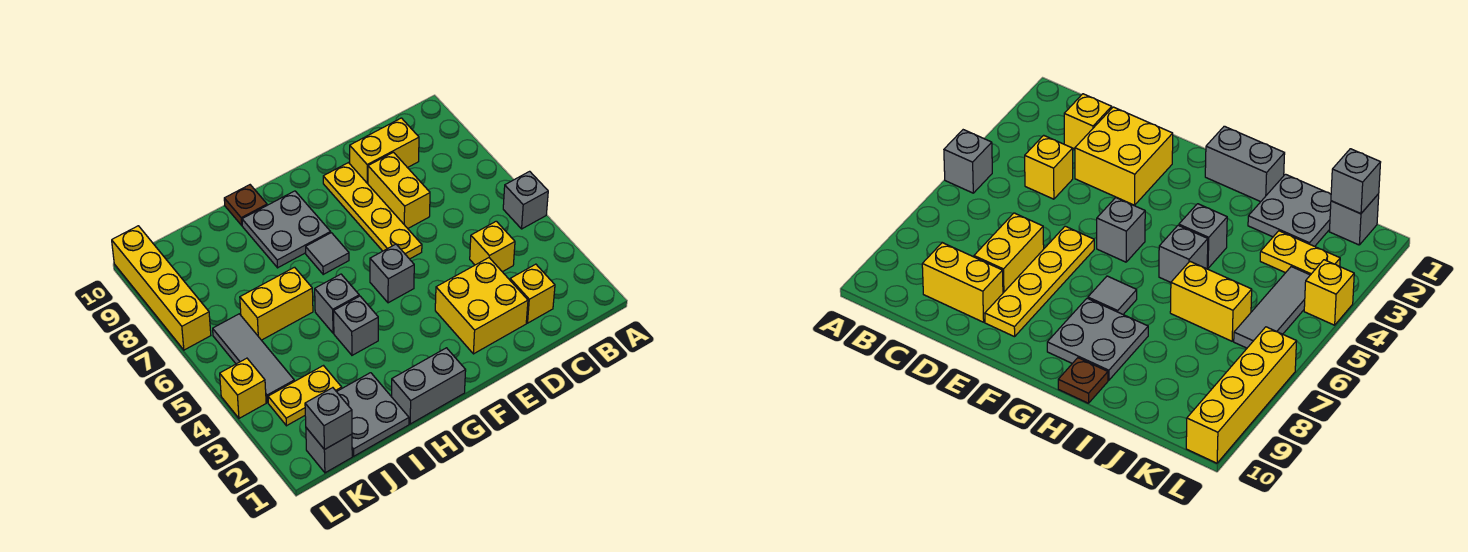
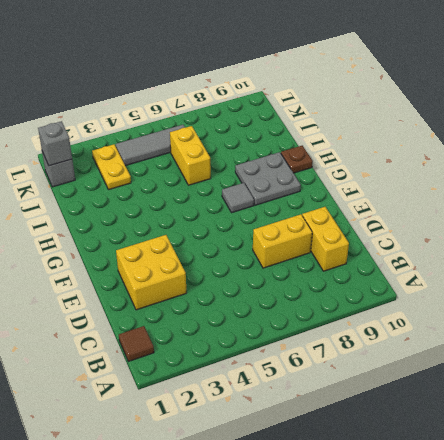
brown 1x1 tile [119,326,154,362] -> none
none -> grey 1x1 brick [503,171,548,229]
none -> yellow 1x1 brick [510,264,555,323]
none -> yellow 1x1 brick [470,221,515,272]

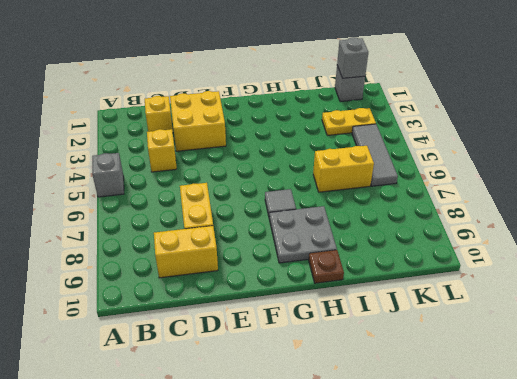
none -> yellow 1x4 plate [323,163,422,259]
none -> grey 1x1 brick [370,244,414,303]
none -> grey 1x2 brick [392,348,466,424]

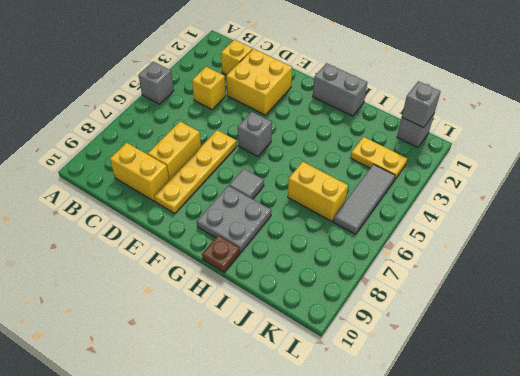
none -> grey 1x1 brick [334,296,378,355]
none -> grey 1x1 brick [315,274,359,333]
none -> grey 2x2 plate [337,373,409,456]

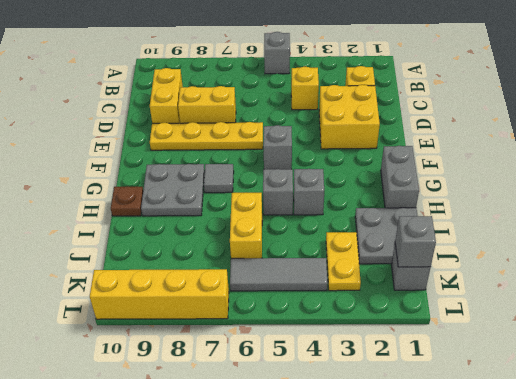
none -> yellow 1x1 brick [220,358,266,418]

